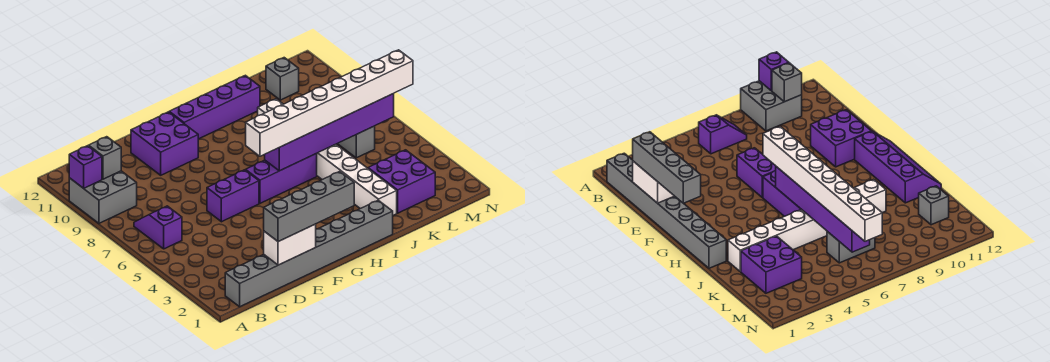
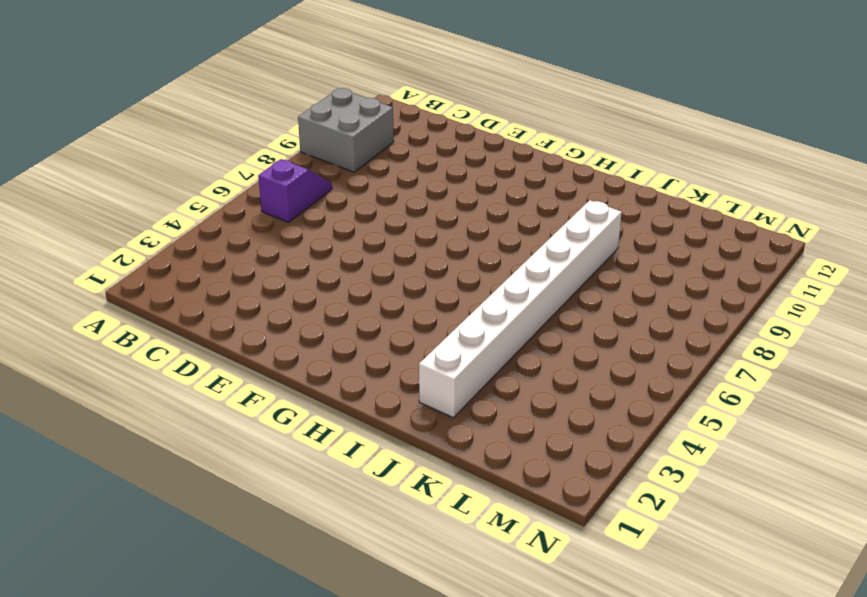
none -> grey 1x8 brick [225,200,393,307]
none -> purple 1x2 brick [207,170,259,222]
none -> purple 2x2 brick [131,112,198,175]

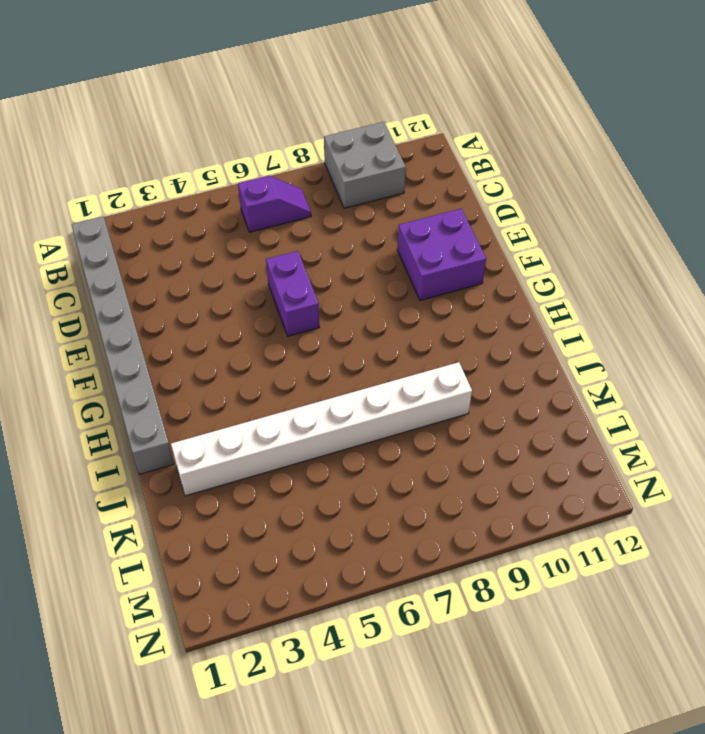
none -> purple 1x3 brick [246,154,317,203]
none -> purple 2x4 slope [169,75,260,139]
none -> purple 2x2 brick [368,150,435,213]

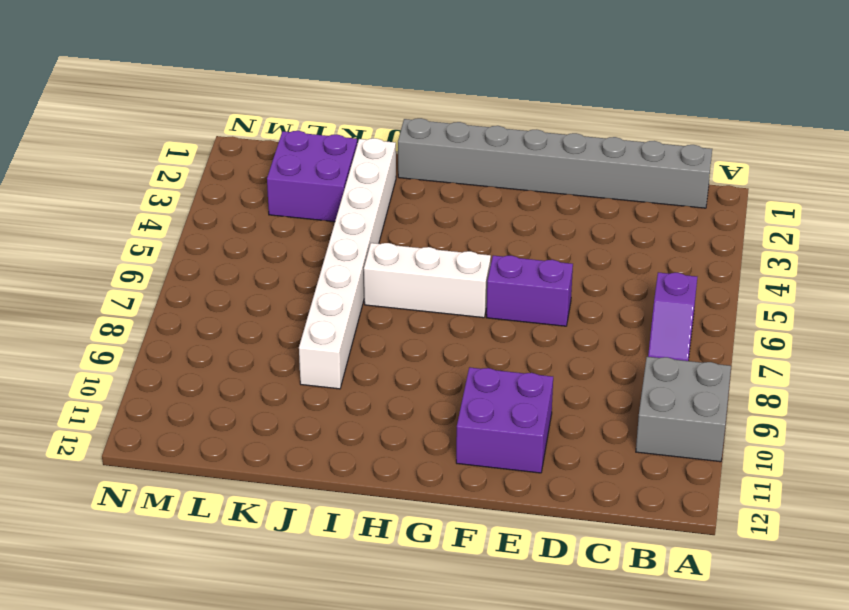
white 1x3 brick [364,243,491,318] -> purple 1x3 brick [246,154,317,203]
none -> purple 2x4 slope [169,75,260,139]
none -> grey 1x2 brick [338,126,375,158]
none -> grey 1x1 brick [266,58,299,100]

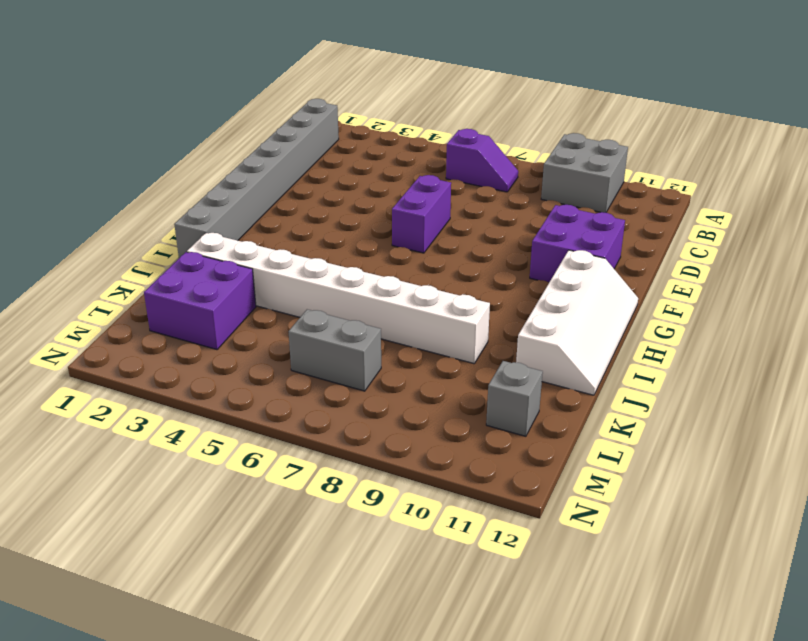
white 2x4 slope [516,250,638,395] -> purple 2x4 slope [169,75,260,139]
none -> purple 1x3 brick [246,154,317,203]
none -> purple 1x1 brick [69,146,102,188]
none -> grey 1x1 brick [89,137,121,179]

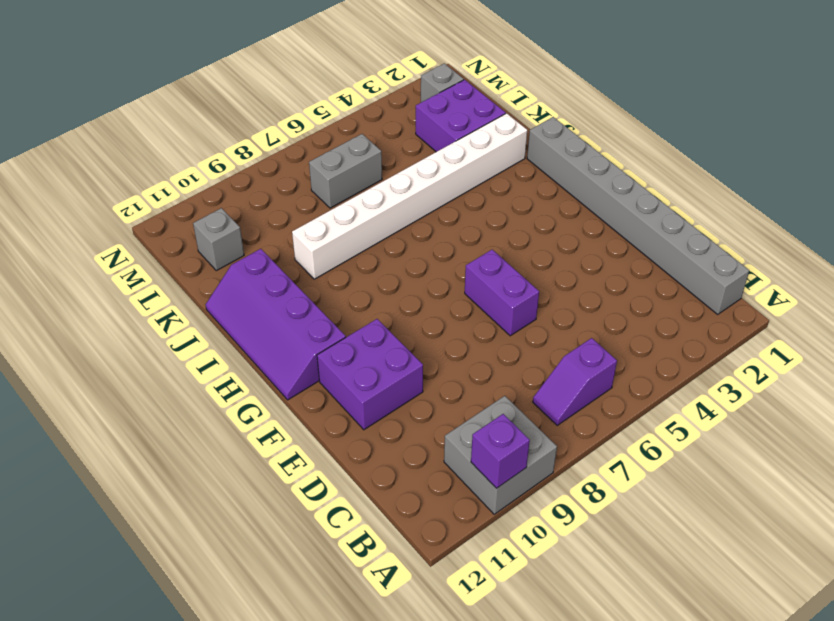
grey 1x1 brick [421,63,464,102] -> grey 1x1 brick moved to [89,137,121,179]
none -> purple 1x3 brick [246,154,317,203]
none -> white 1x2 brick [264,224,316,265]
none -> purple 1x6 brick [265,94,394,171]

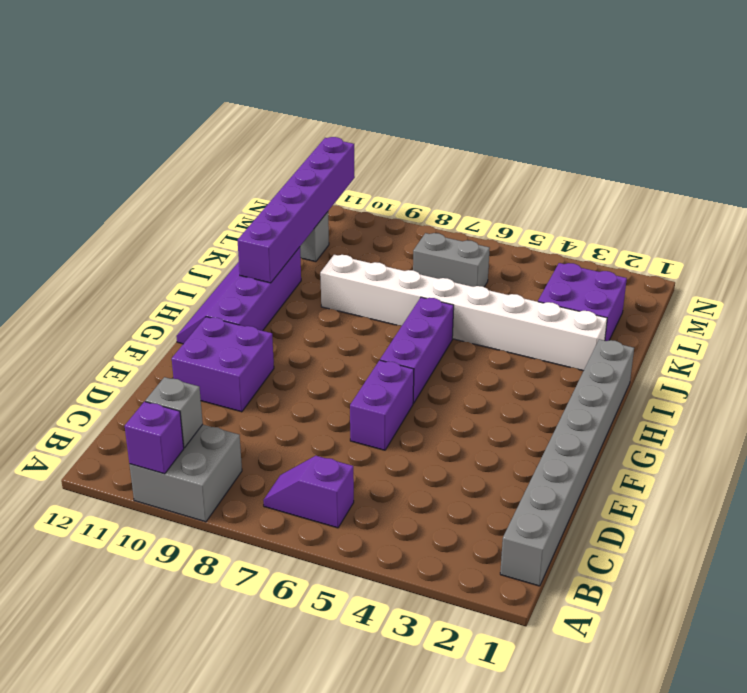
purple 1x6 brick [237,137,355,283] -> purple 1x6 brick moved to [265,94,394,171]
none -> white 1x2 brick [264,224,316,265]
none -> grey 1x4 brick [264,171,354,242]
none -> white 1x8 brick [246,50,413,156]

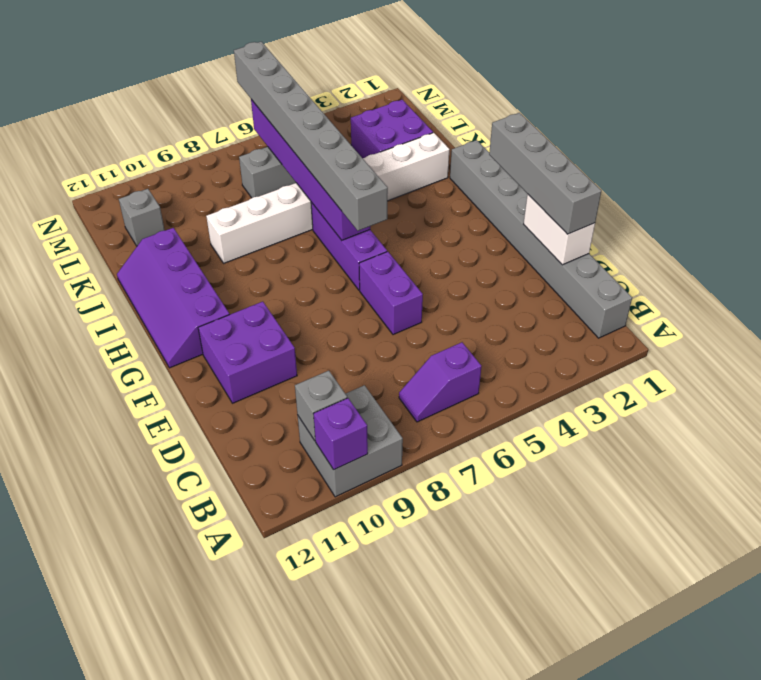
grey 1x8 brick [234,42,388,231] -> white 1x8 brick [246,50,413,156]

